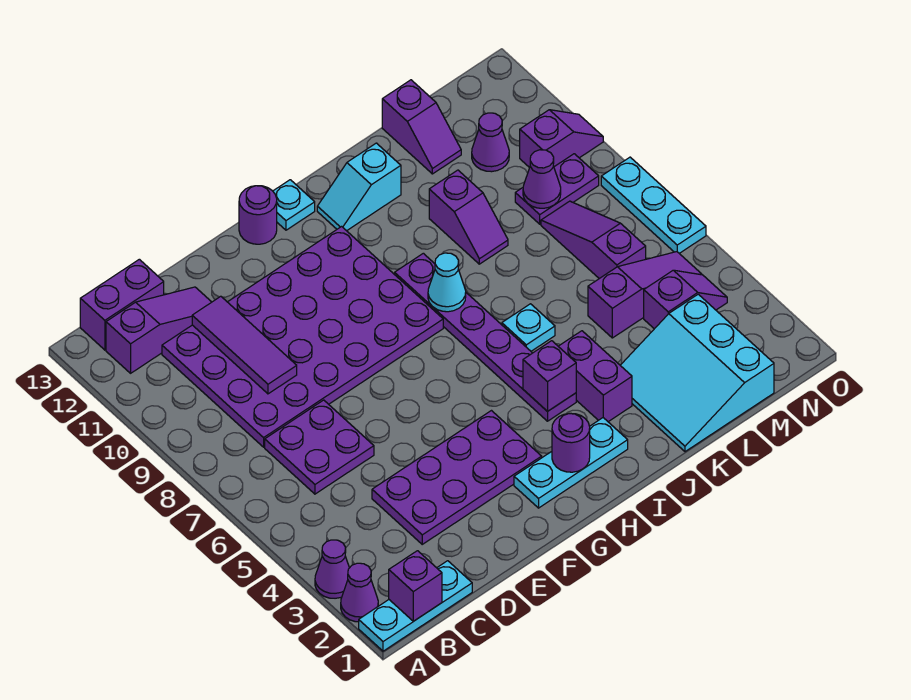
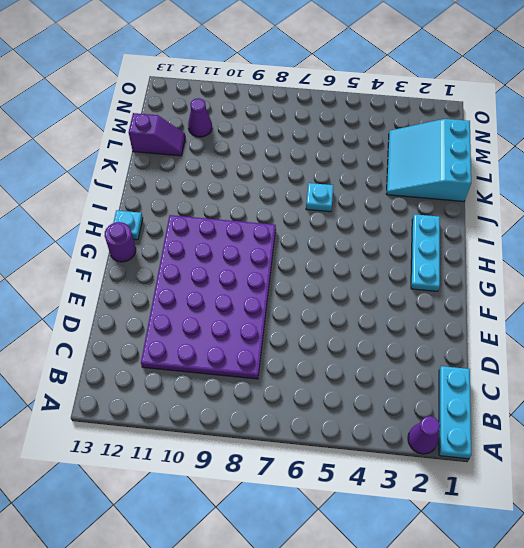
cyan 3x3 slope [387,119,471,202] -> cyan 3x3 slope turned to [620,294,774,452]
none -> purple 1x1 cone [315,540,349,598]
none -> purple 1x3 slope [106,287,211,373]
none -> purple 1x2 brick [80,259,164,350]
none -> purple 2x2 plate [265,400,374,494]

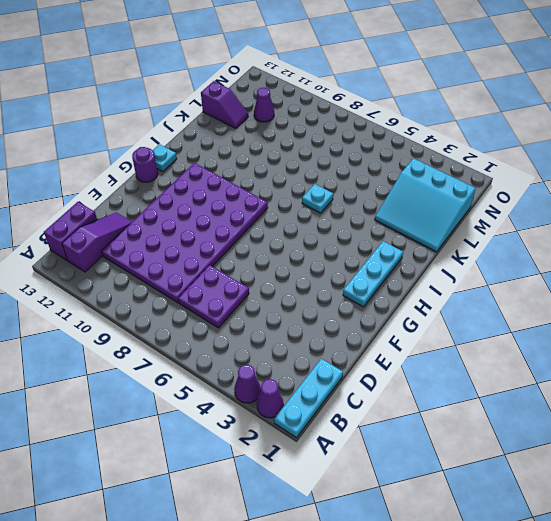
none -> purple 2x4 plate [372,411,542,544]
none -> purple 1x6 plate [395,253,576,421]
none -> cyan 1x2 slope [317,143,401,231]
none -> purple 1x2 brick [558,331,632,422]

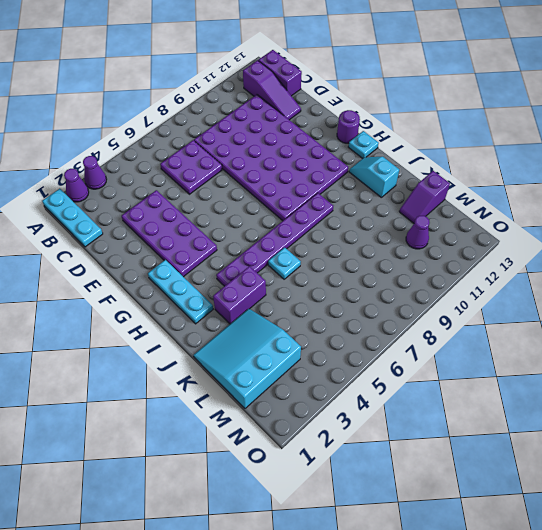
none -> purple 1x2 slope [429,170,508,264]
none -> purple 1x3 slope [588,252,702,338]
none -> purple 1x2 slope [644,270,727,329]
none -> purple 1x3 slope [541,201,646,279]

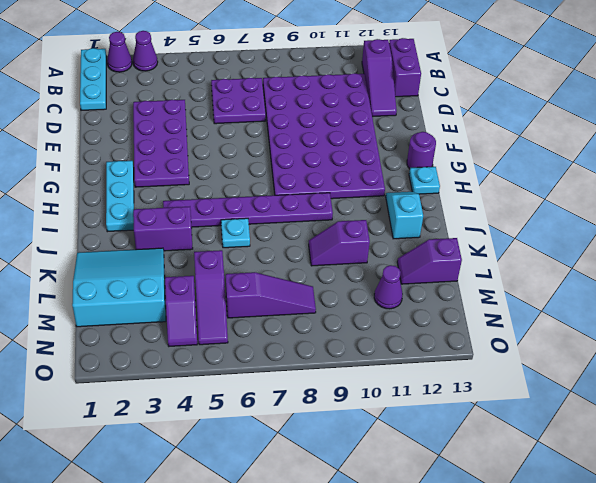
none -> purple 1x2 plate [515,154,599,224]
none -> purple 1x2 slope [520,110,603,168]
none -> cyan 1x3 plate [601,157,706,253]
none -> purple 1x1 brick [389,551,442,621]

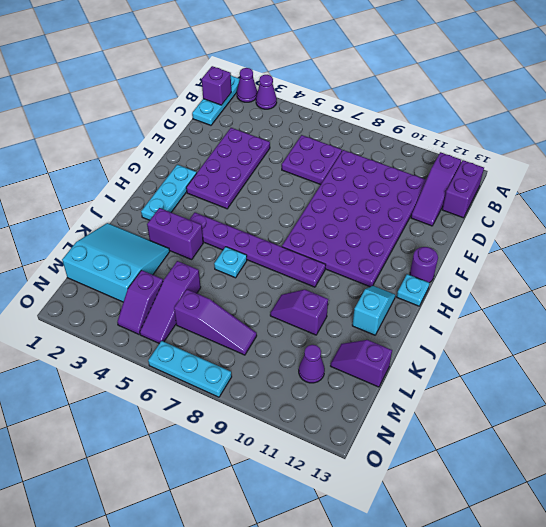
none -> purple 1x2 plate [515,154,599,224]
none -> purple 1x2 slope [520,110,603,168]
none -> purple 1x3 tile [192,296,297,394]
none -> purple 1x1 round brick [552,413,590,472]

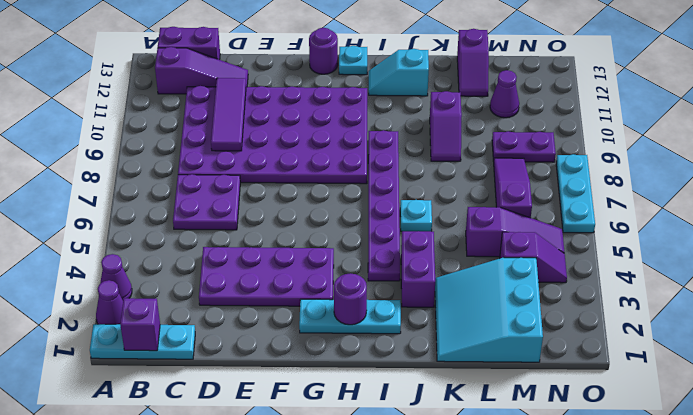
none -> purple 1x2 slope [520,110,603,168]
none -> purple 1x1 brick [523,341,576,411]
none -> cyan 1x1 cone [428,253,466,312]
none -> purple 1x1 cone [523,150,561,208]

